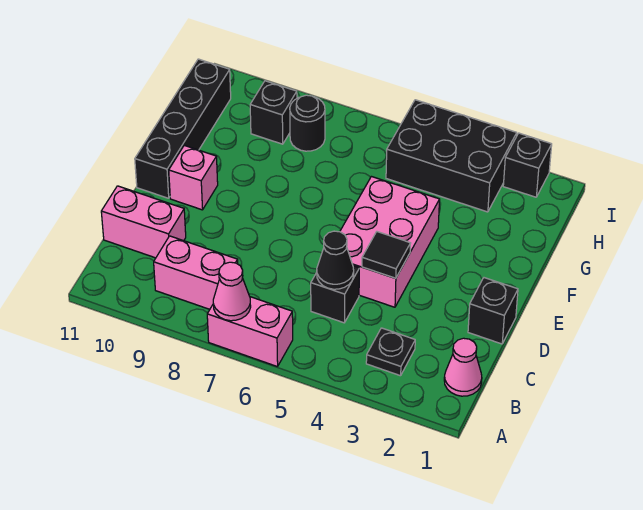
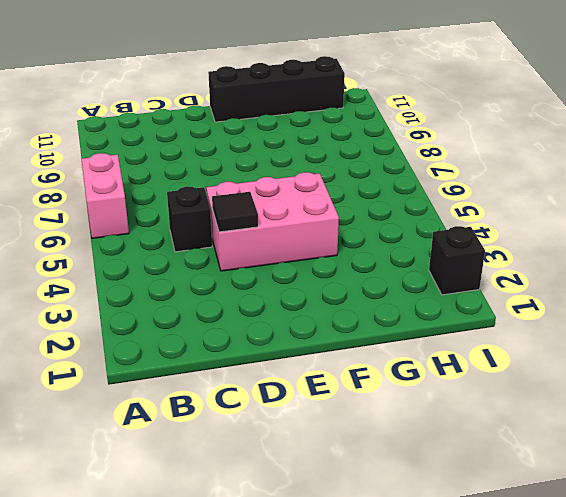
none -> pink 1x1 cone [444,338,482,396]
none -> black 1x1 plate [366,328,415,376]
none -> pink 1x2 brick [154,236,238,309]

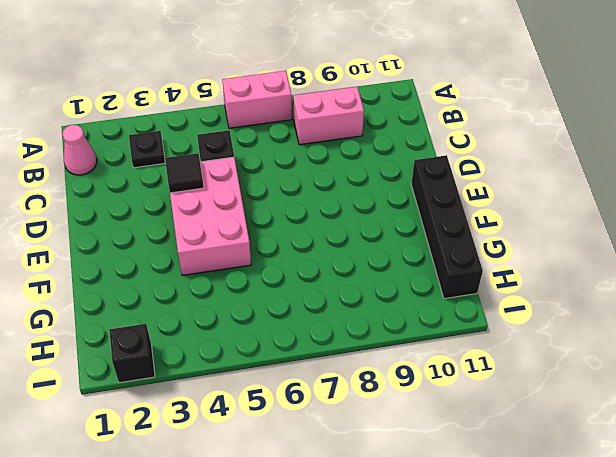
none -> pink 1x2 brick [101,186,186,258]
none -> black 1x1 brick [468,278,518,344]
none -> pink 1x1 brick [169,145,218,210]

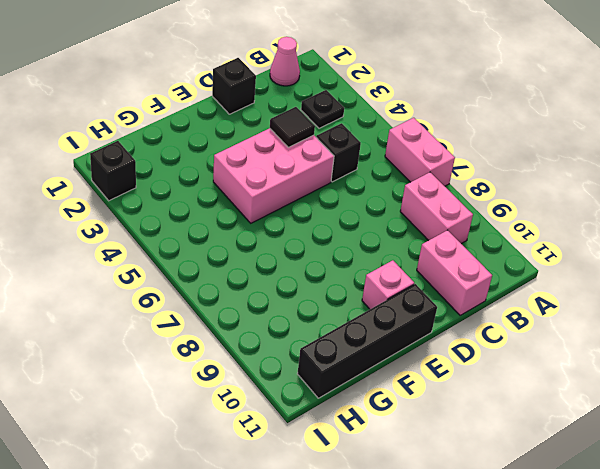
none -> black 2x3 brick [386,100,517,212]
none -> black 1x1 round brick [290,95,325,151]
none -> black 1x1 brick [250,81,297,144]

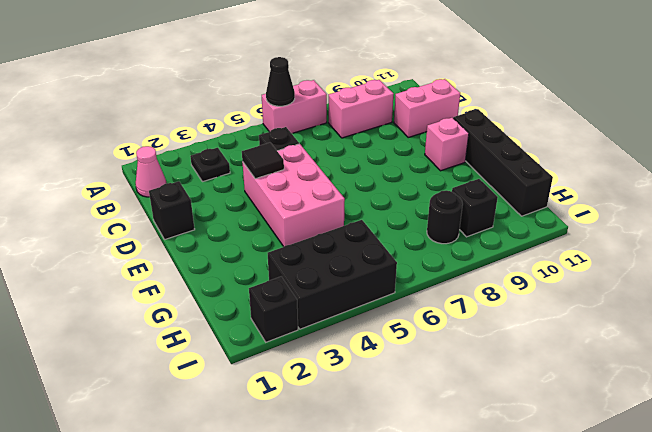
black 1x1 cone [266,57,295,106] -> black 1x1 cone moved to [317,231,354,289]
none -> pink 1x1 cone [213,262,251,321]

